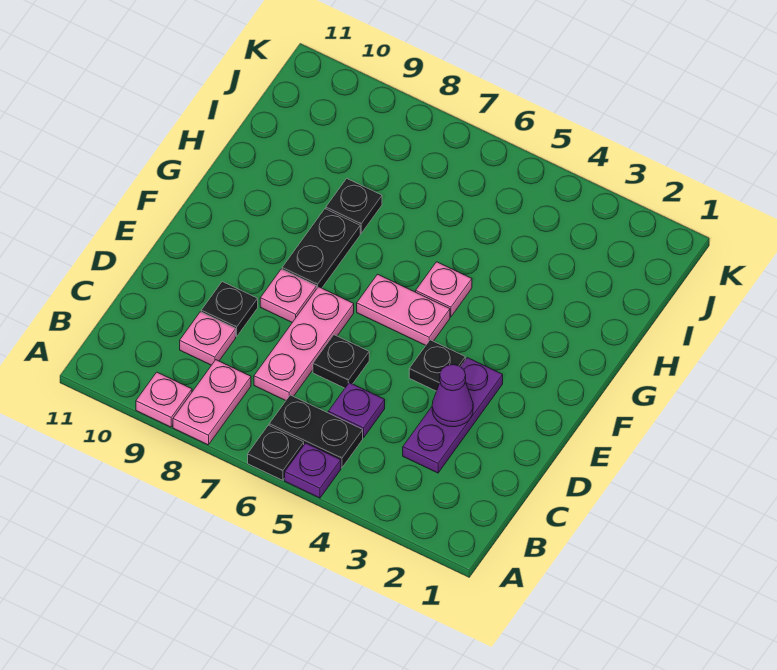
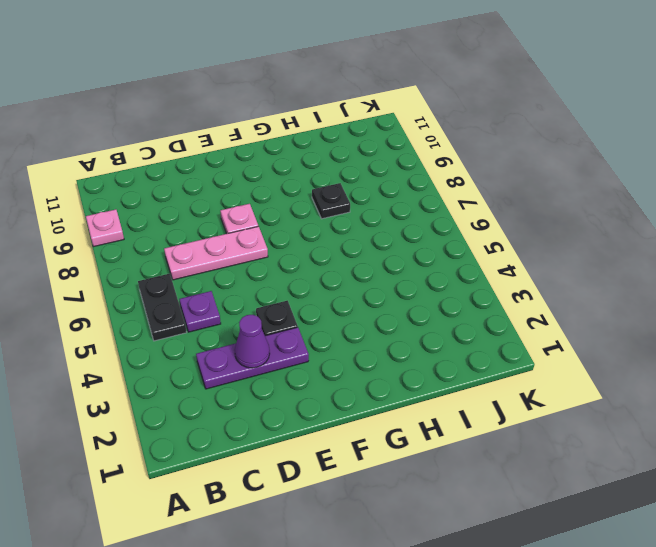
none -> purple 1x1 plate [285,443,341,498]
none -> black 1x1 plate [248,425,304,480]
none -> pink 1x2 plate [173,360,251,445]

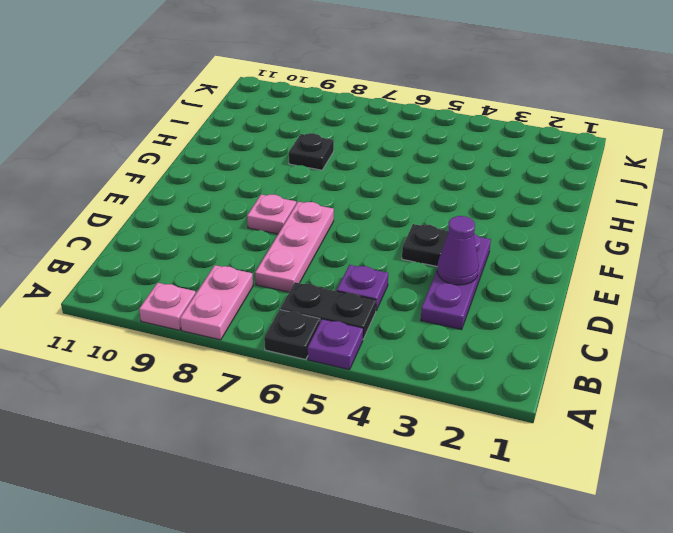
none -> pink 1x1 plate [180,312,236,365]
none -> black 1x1 plate [313,335,369,388]
none -> black 1x1 plate [201,282,258,337]

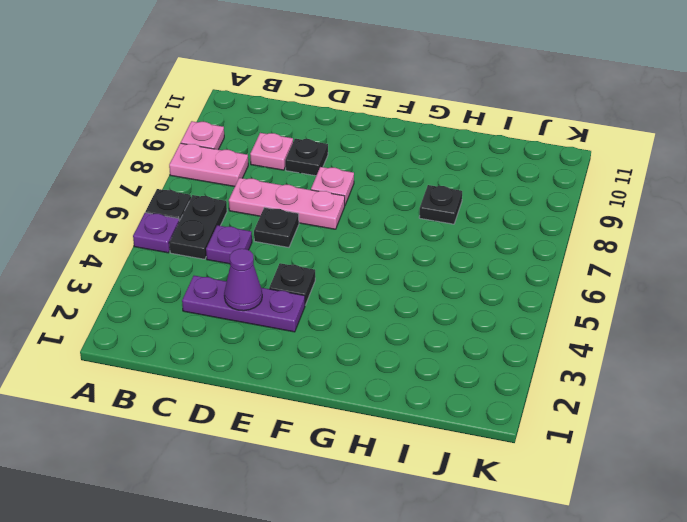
none -> pink 1x2 plate [357,274,450,345]
none -> black 1x2 plate [282,209,360,288]
none -> pink 1x1 plate [416,262,472,317]

